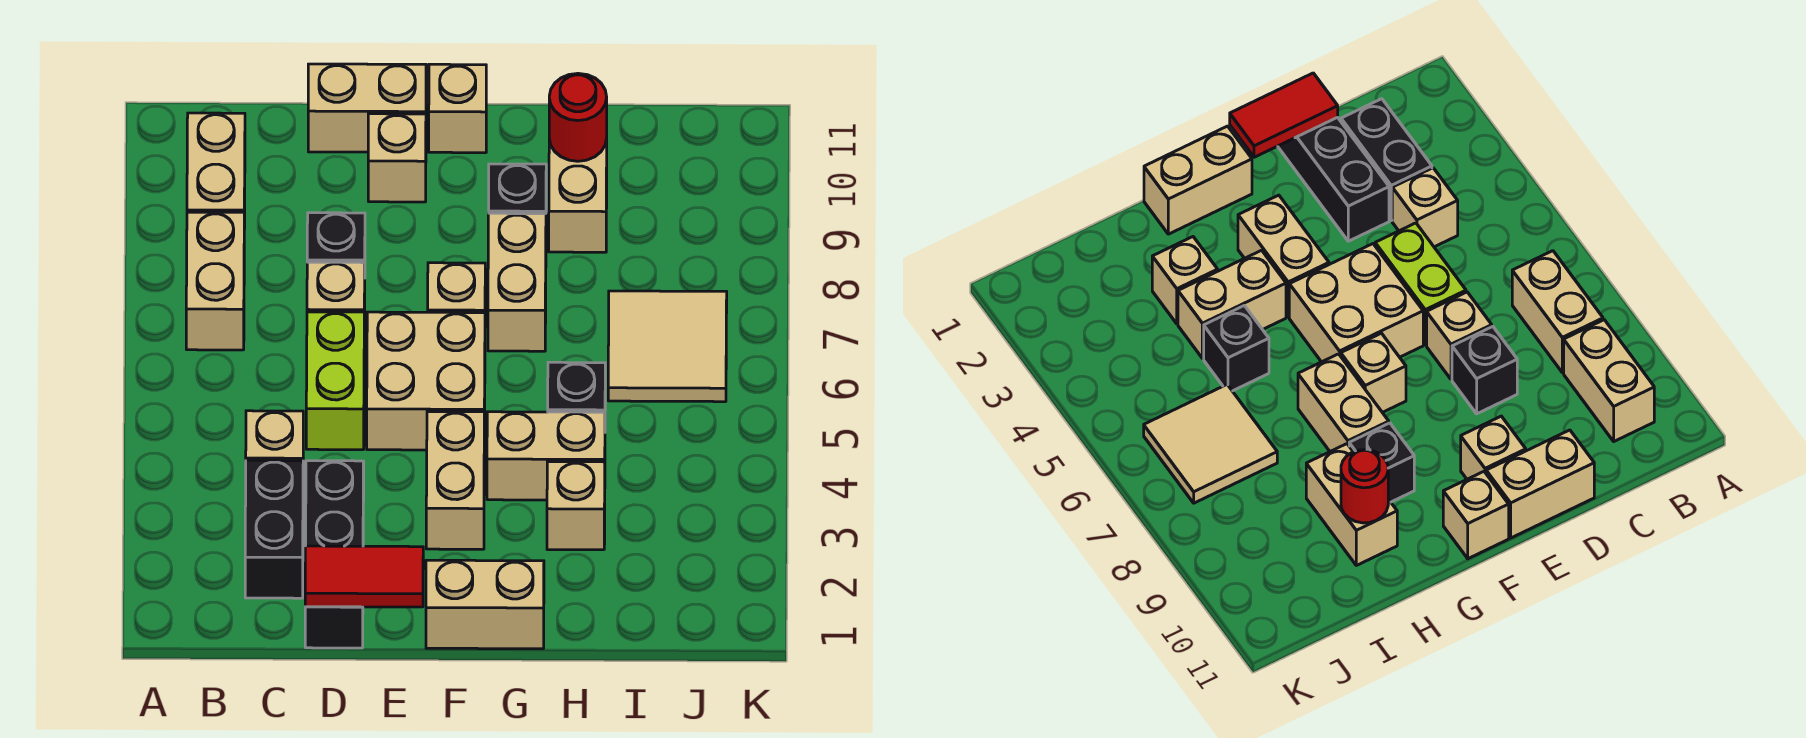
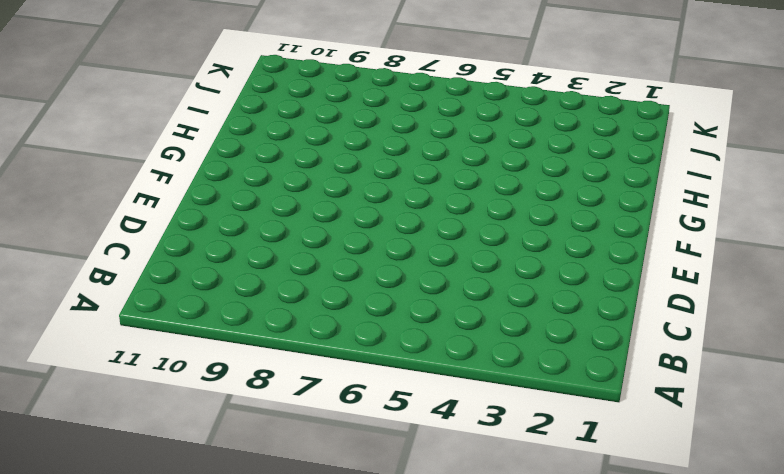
none -> tan 1x2 brick [186,212,244,350]
none -> tan 1x2 brick [187,113,245,229]
none -> black 1x2 brick [245,460,303,598]

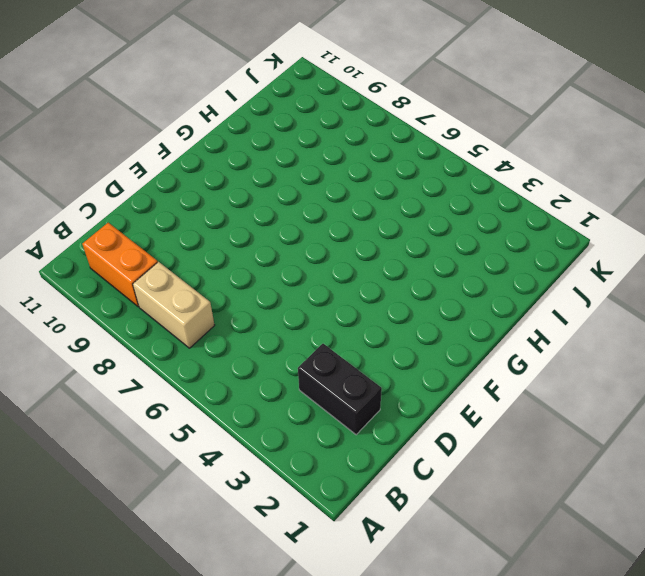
orange 1x2 brick [82,223,158,307] -> tan 1x2 brick [187,113,245,229]
none -> tan 1x1 brick [246,411,303,461]
none -> black 1x3 brick [305,461,364,648]
none -> lime 1x2 brick [306,312,364,450]

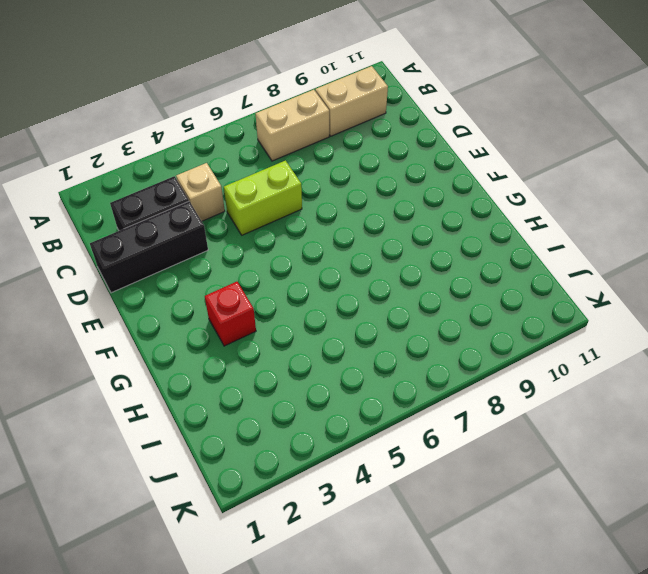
red 1x1 brick [205,282,256,346] -> none
none -> tan 1x1 brick [307,262,365,334]
none -> black 1x1 brick [307,213,365,263]
none -> tan 1x2 brick [308,64,426,152]

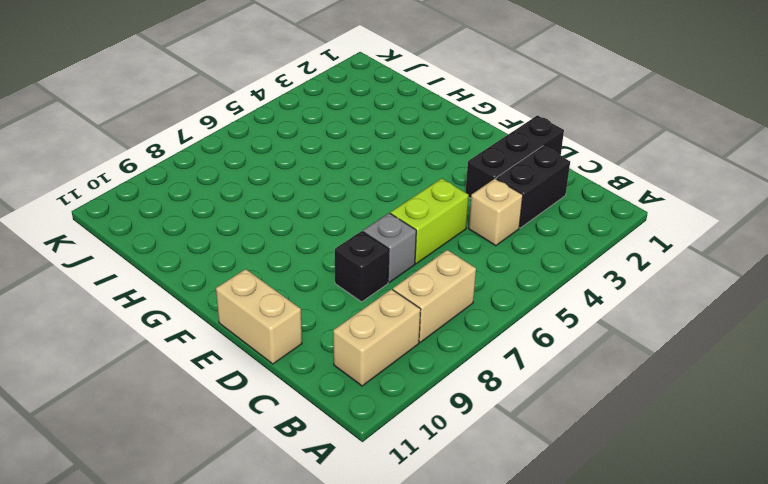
grey 1x1 brick [363,213,416,282] -> tan 1x1 brick [307,262,365,334]
none -> tan 2x2 brick [367,312,485,450]
none -> tan 1x1 brick [368,114,426,202]
none -> tan 1x2 brick [426,560,544,649]

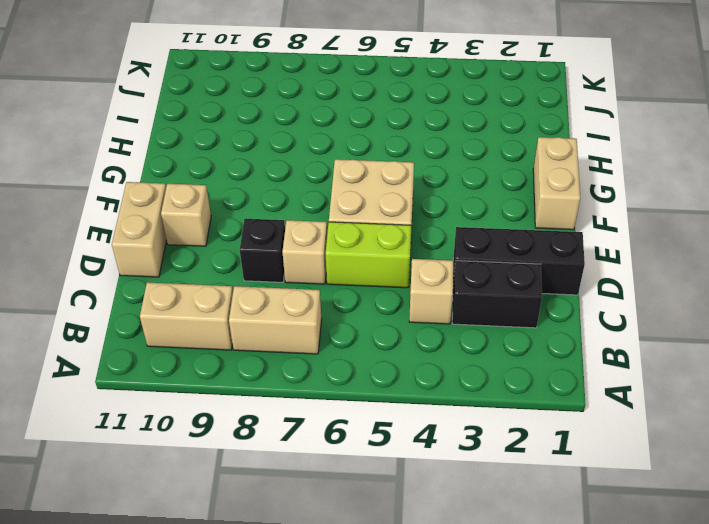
none -> tan 1x2 brick [426,412,484,549]
none -> tan 1x1 brick [428,263,485,313]
none -> tan 1x1 brick [429,64,486,153]

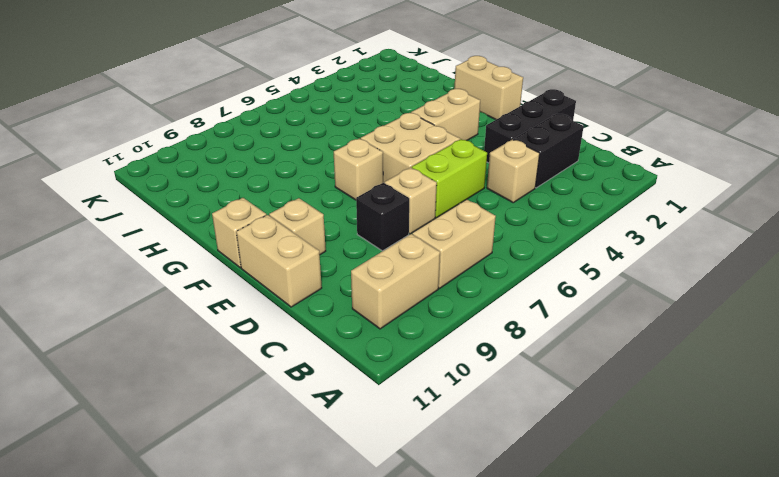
none -> tan 1x2 brick [487,412,605,500]
none -> tan 1x2 brick [488,213,546,351]
none -> black 1x1 brick [489,164,546,214]

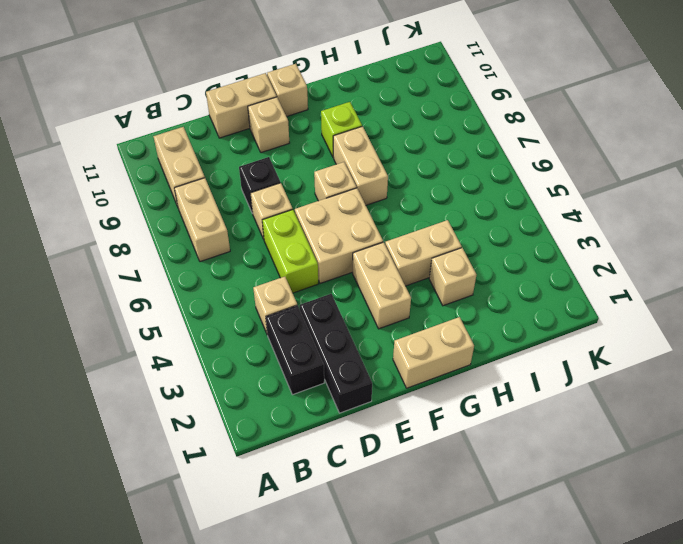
lime 1x1 brick [321,102,362,157] -> black 1x1 brick [489,164,546,214]
none -> black 1x1 brick [548,362,605,412]
none -> tan 1x2 brick [549,139,607,252]
none -> tan 2x2 tile [608,291,727,402]

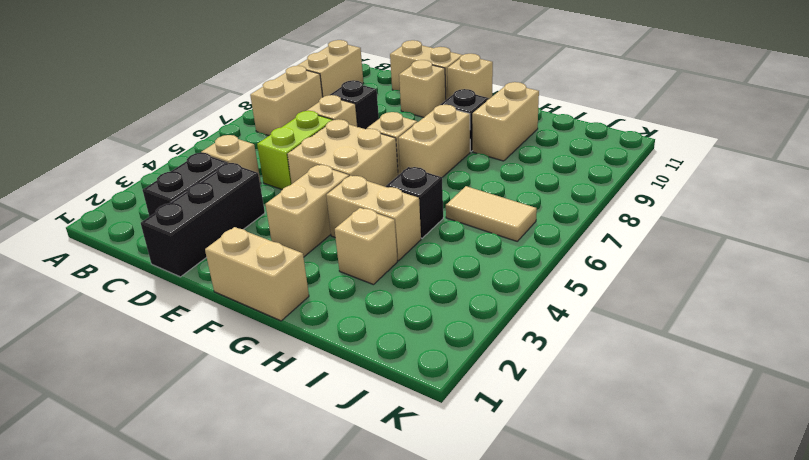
tan 1x2 tile [446,186,537,241] -> tan 2x2 tile [608,291,727,402]
none -> red 1x2 tile [305,546,423,607]
none -> red 1x1 round brick [549,73,607,161]

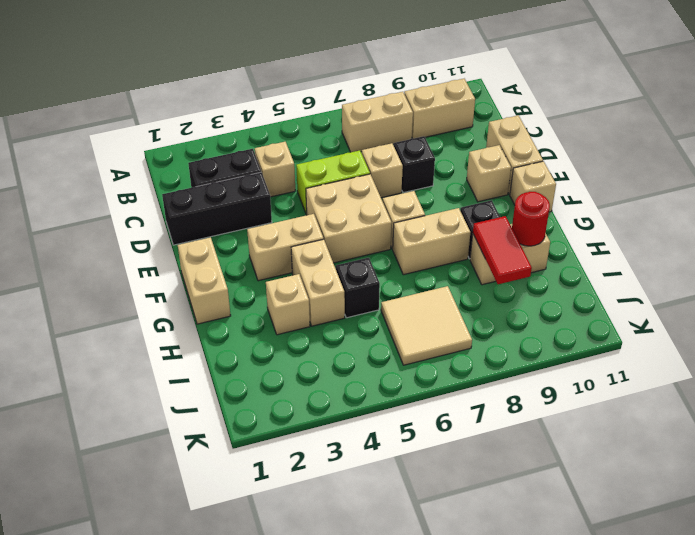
red 1x2 tile [473,216,532,284] -> red 1x2 tile moved to [305,546,423,607]

